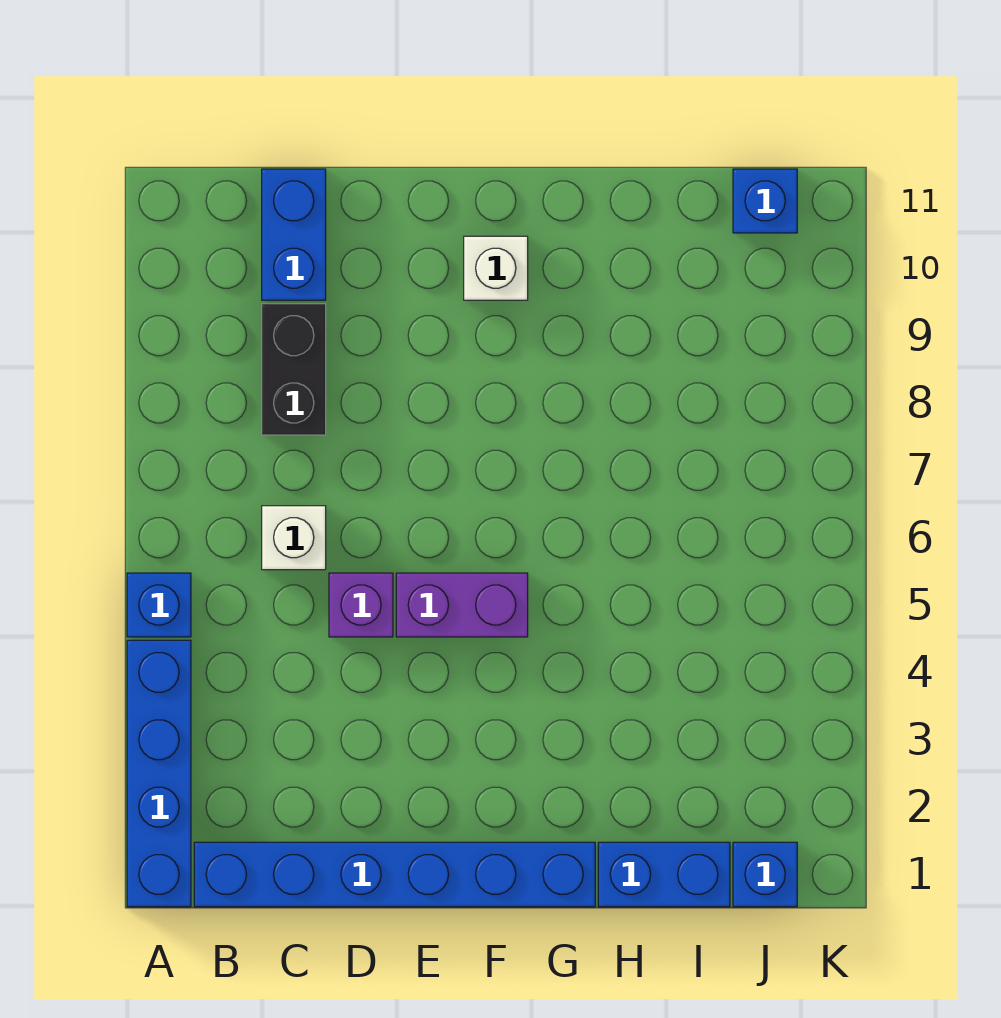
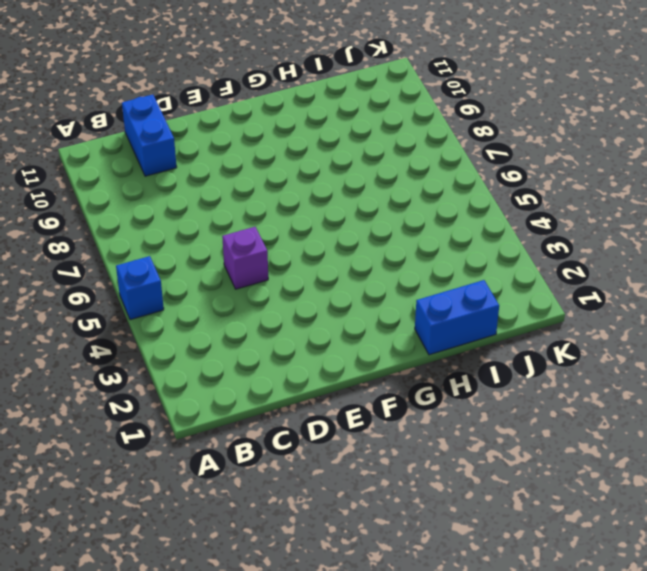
none -> blue 1x4 brick [127,640,191,907]
none -> blue 1x6 brick [194,842,595,907]
none -> white 1x1 brick [262,506,326,570]

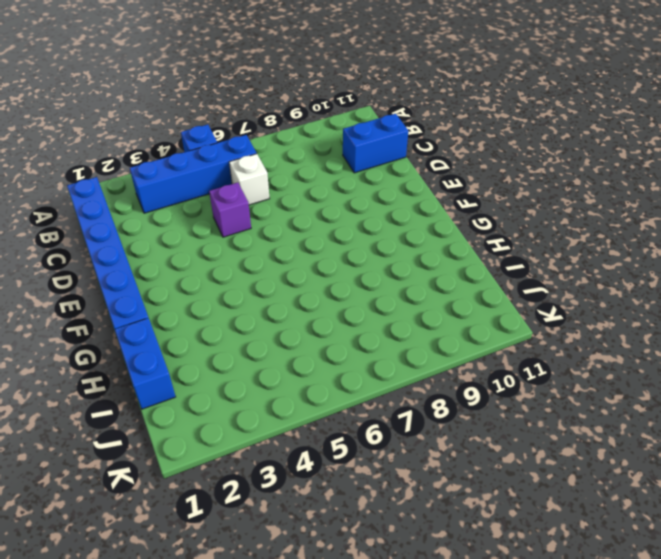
blue 1x4 brick [130,135,257,213] -> blue 1x4 brick moved to [127,640,191,907]
none -> black 1x2 brick [262,304,326,435]
none -> purple 1x2 brick [396,573,528,637]
none -> white 1x1 brick [464,236,528,300]

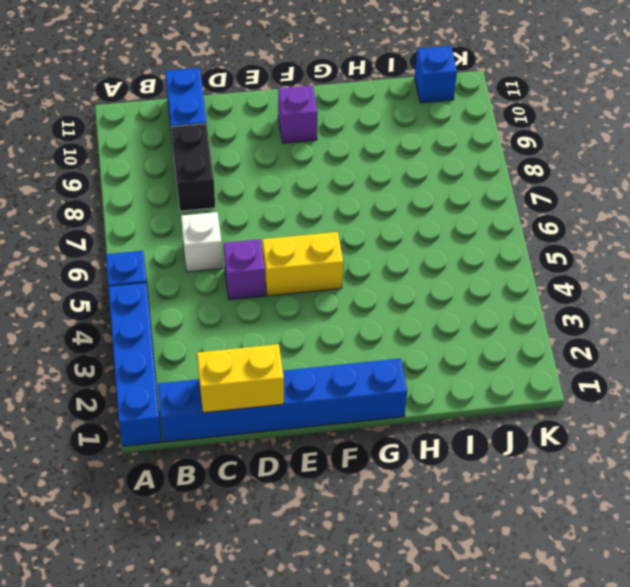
yellow 1x2 brick [197,344,284,413] -> none
yellow 1x2 brick [263,232,343,296] -> purple 1x2 brick [396,573,528,637]
purple 1x1 brick [278,86,318,143] -> white 1x1 brick [464,236,528,300]
none -> blue 1x2 brick [598,842,730,907]
none -> blue 1x1 brick [733,842,797,907]

